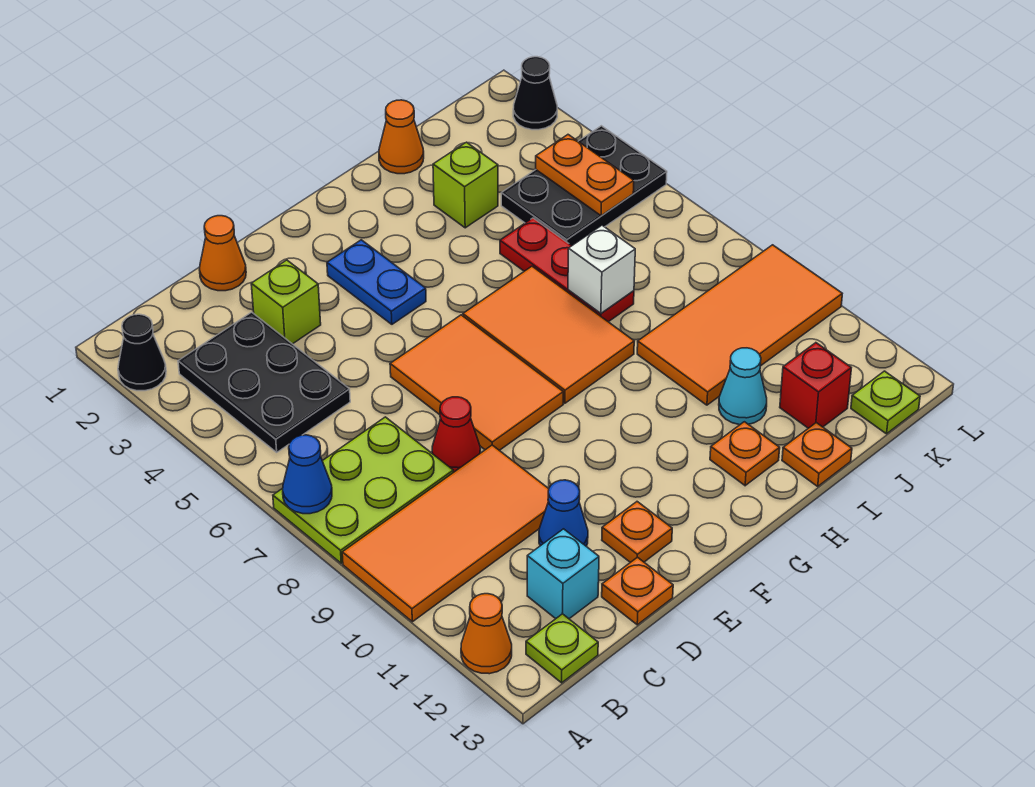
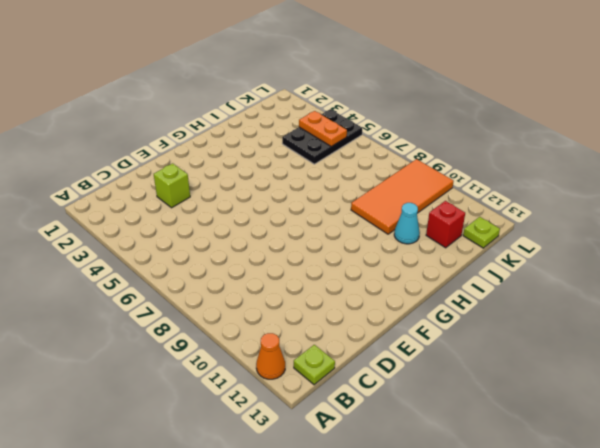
none -> black 1x1 cone [118,314,166,391]
none -> lime 2x3 plate [273,417,453,563]
none -> orange 2x4 tile [342,445,549,622]
none -> black 2x3 plate [178,312,350,452]

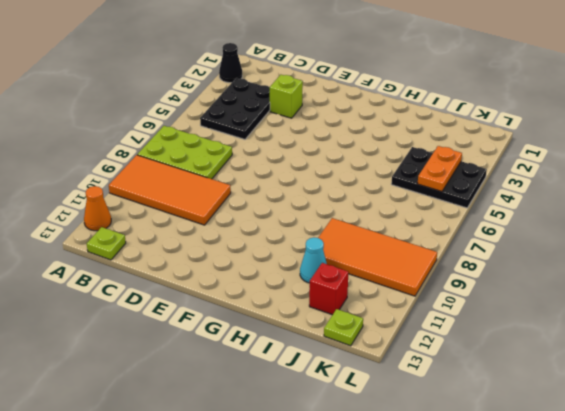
none -> cyan 1x1 brick [527,529,599,619]
none -> orange 1x1 cone [200,216,246,291]
none -> red 1x1 cone [432,397,480,472]
none -> blue 1x1 cone [539,480,588,546]

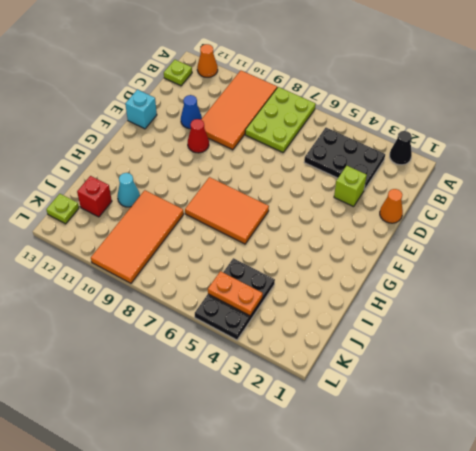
red 1x1 cone [188,119,209,153] -> red 1x1 cone moved to [432,397,480,472]
cyan 1x1 brick [125,90,157,129] -> cyan 1x1 brick moved to [527,529,599,619]
none -> orange 1x1 plate [602,557,673,625]
none -> orange 2x3 tile [390,315,563,450]
none -> orange 1x1 plate [602,502,672,562]
none -> blue 1x2 plate [327,240,426,324]

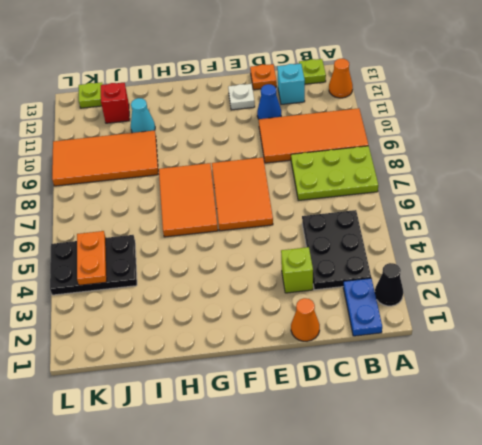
blue 1x2 plate [343,278,382,336] -> blue 1x2 plate moved to [327,240,426,324]
white 1x1 plate [228,84,255,110] -> orange 1x1 plate [602,502,672,562]
none -> red 1x1 cone [432,397,480,472]
none -> orange 1x1 plate [710,422,780,486]
none -> orange 1x1 cone [379,100,424,174]
none -> lime 1x1 brick [433,142,498,228]

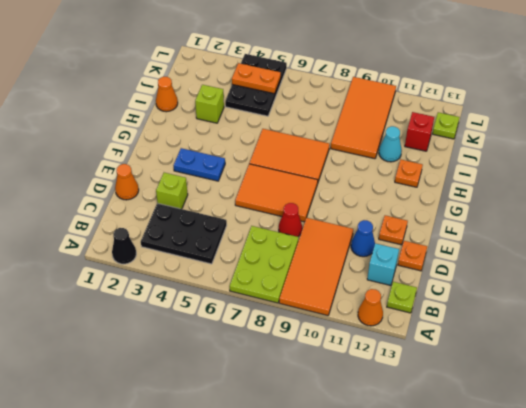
none -> red 1x3 plate [500,218,634,322]
none -> orange 1x1 plate [782,423,852,486]
none -> black 1x1 cone [513,57,557,130]
none -> blue 1x1 cone [283,435,332,514]

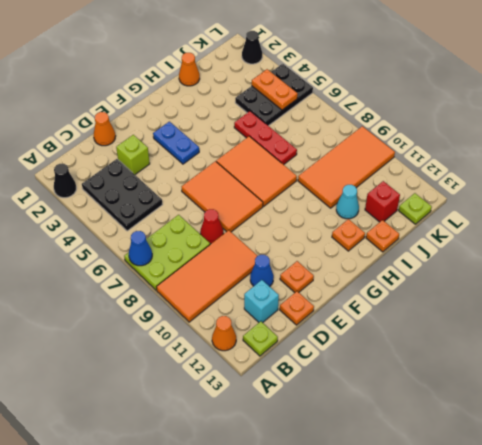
none -> lime 1x1 brick [433,142,498,228]
none -> white 1x1 brick [568,225,635,313]

